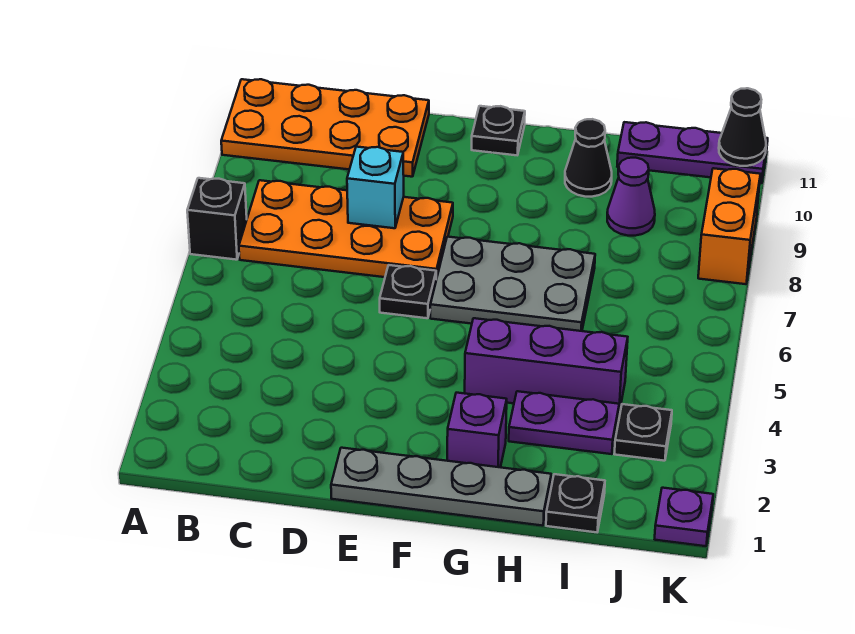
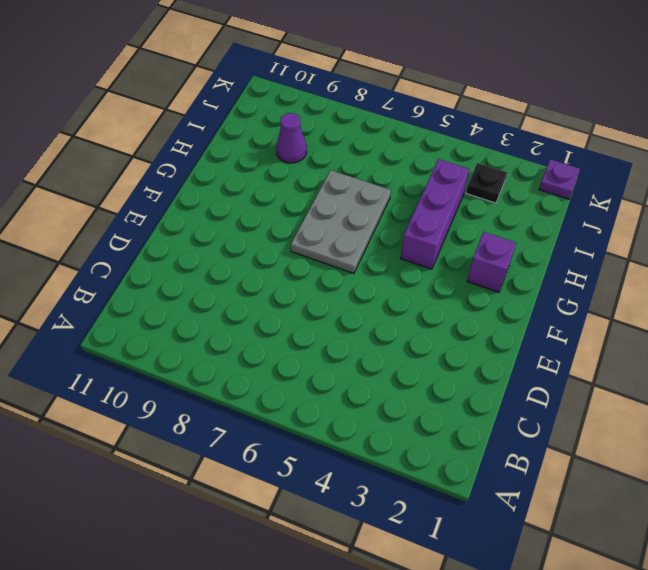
none -> black 1x1 brick [187,178,247,260]
none -> orange 2x4 plate [221,79,429,177]
none -> orange 2x4 plate [239,180,453,279]

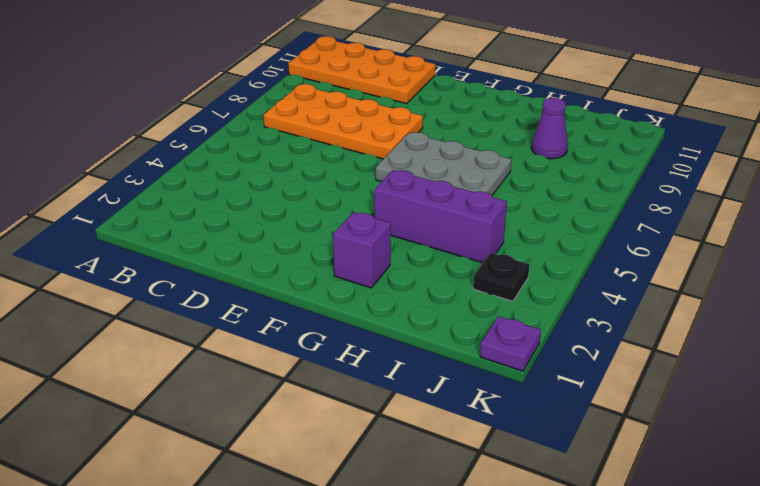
none -> black 1x1 brick [187,178,247,260]
none -> grey 1x4 plate [331,448,551,526]
none -> black 1x1 plate [380,265,436,318]

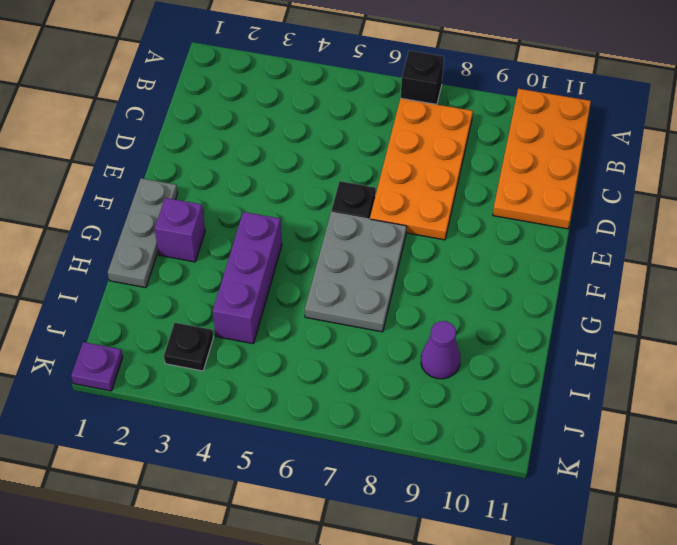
grey 1x3 plate [108,178,178,288] -> grey 1x4 plate [331,448,551,526]
none -> black 1x1 plate [472,106,525,155]
none -> purple 1x2 plate [509,391,619,454]
none -> black 1x1 cone [565,119,612,197]

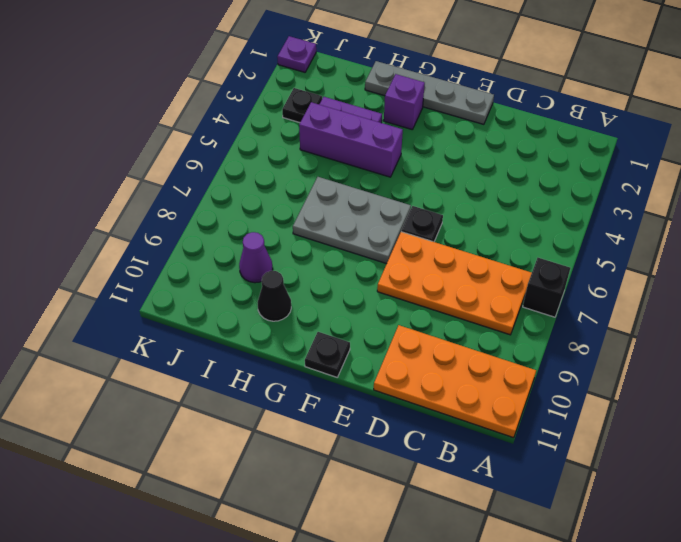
none -> black 1x1 plate [546,474,605,532]
none -> purple 1x3 plate [617,122,768,183]
none -> orange 1x2 brick [698,168,760,284]

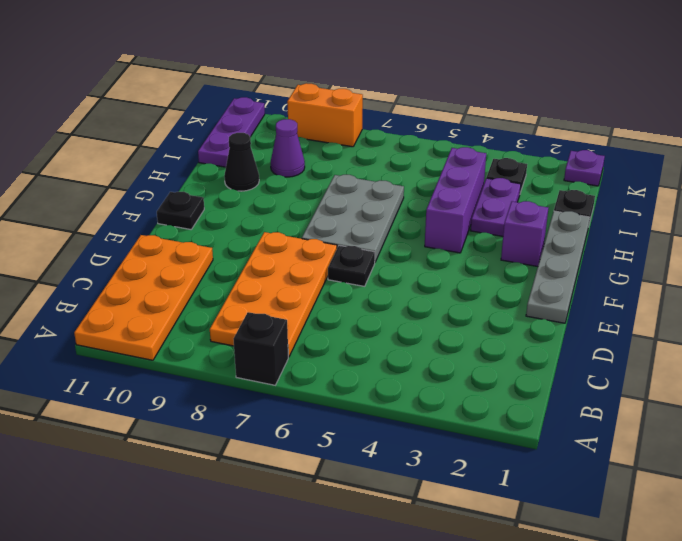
none -> cyan 1x1 brick [347,147,404,228]
none -> black 1x1 cone [719,88,766,166]

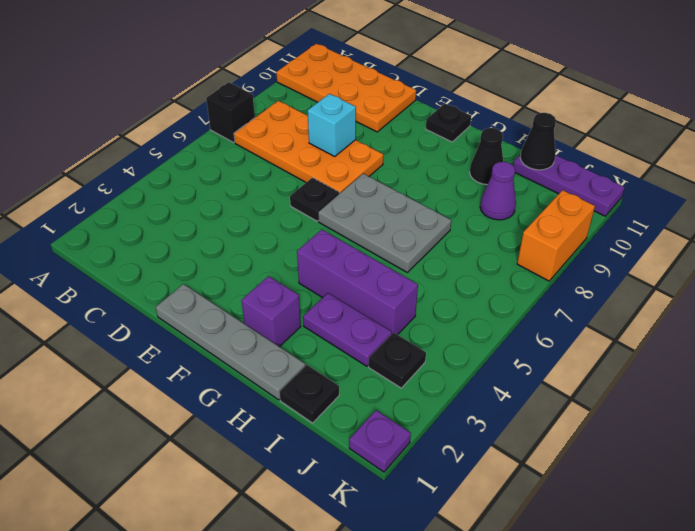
black 1x1 cone [520,113,556,170] -> black 1x1 cone moved to [719,88,766,166]

